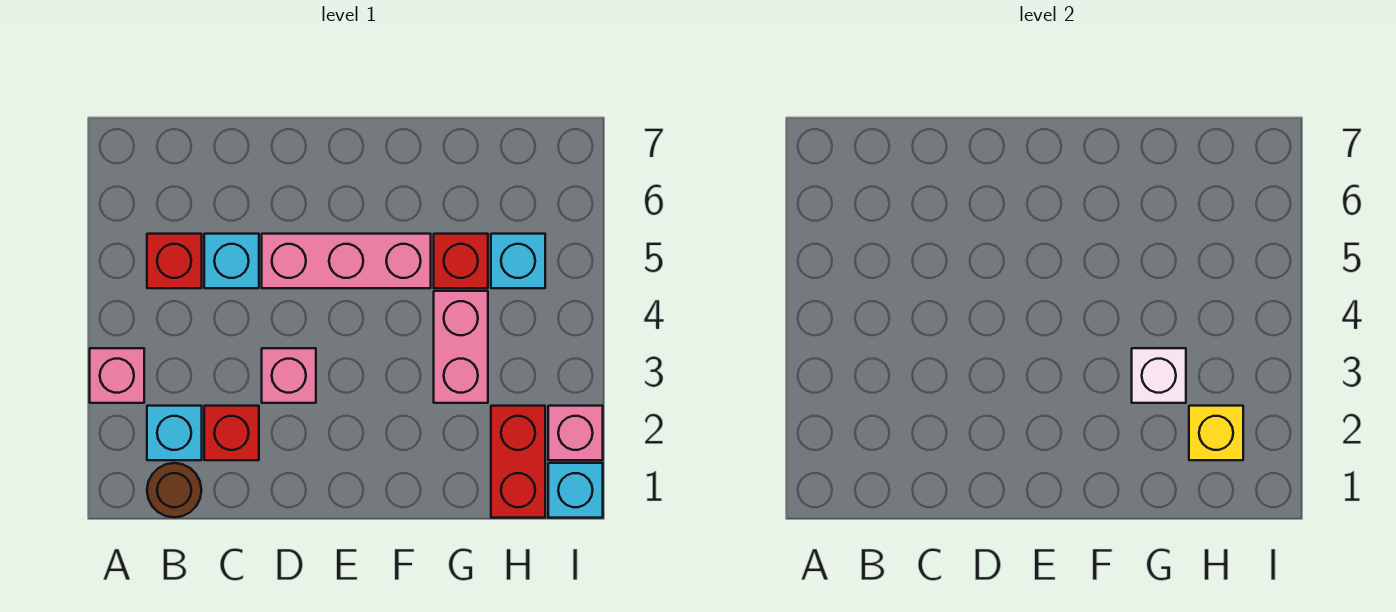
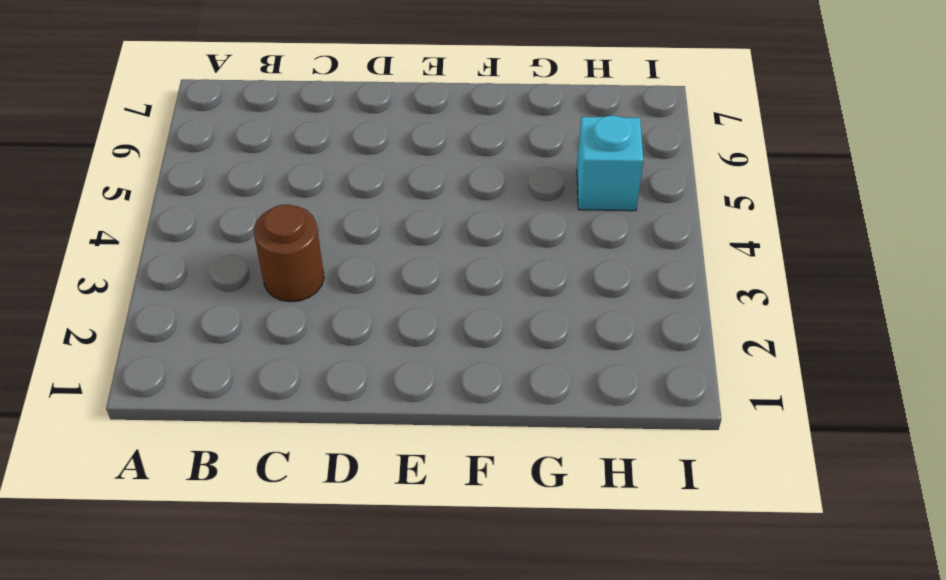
brown 1x1 round brick [254,205,324,302] -> brown 1x1 round brick moved to [147,463,201,518]
none -> pink 1x1 brick [90,348,144,403]
none -> cyan 1x1 brick [147,406,202,460]
none -> red 1x1 brick [147,234,202,288]

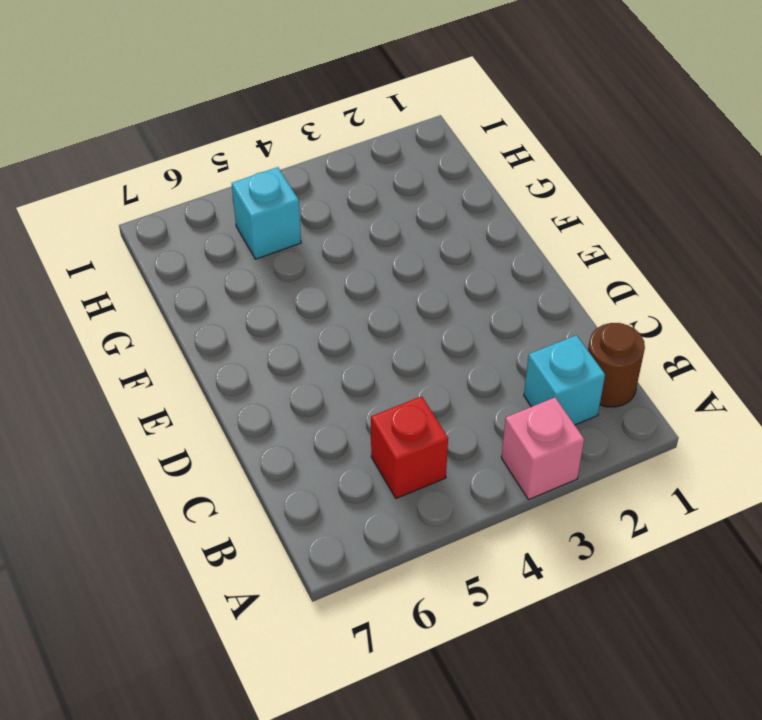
none -> red 1x1 brick [204,406,259,460]
none -> cyan 1x1 brick [204,234,259,288]
none -> pink 1x1 brick [262,348,316,403]

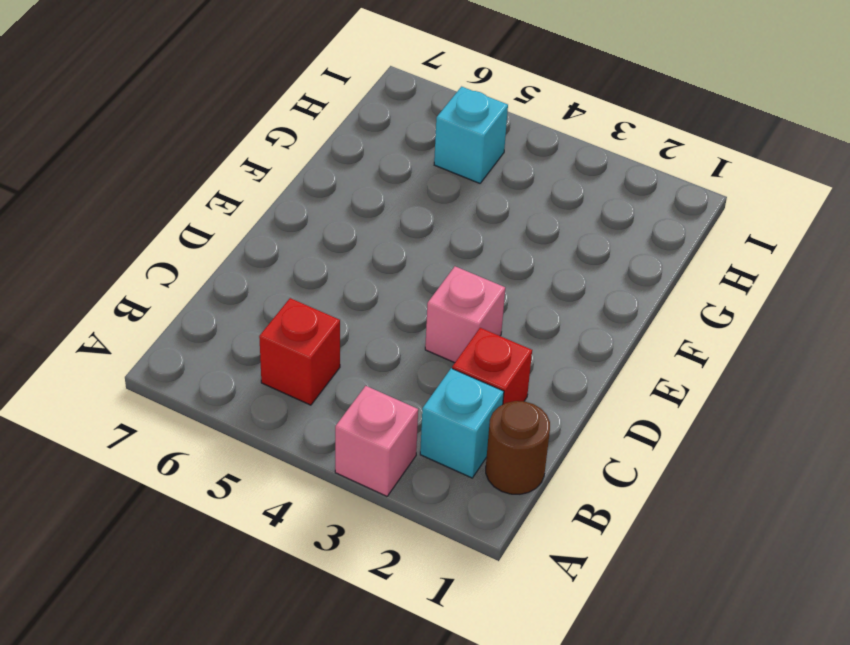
none -> cyan 1x1 brick [204,234,259,288]
none -> pink 1x3 brick [262,234,431,288]
none -> pink 1x2 brick [434,291,488,403]

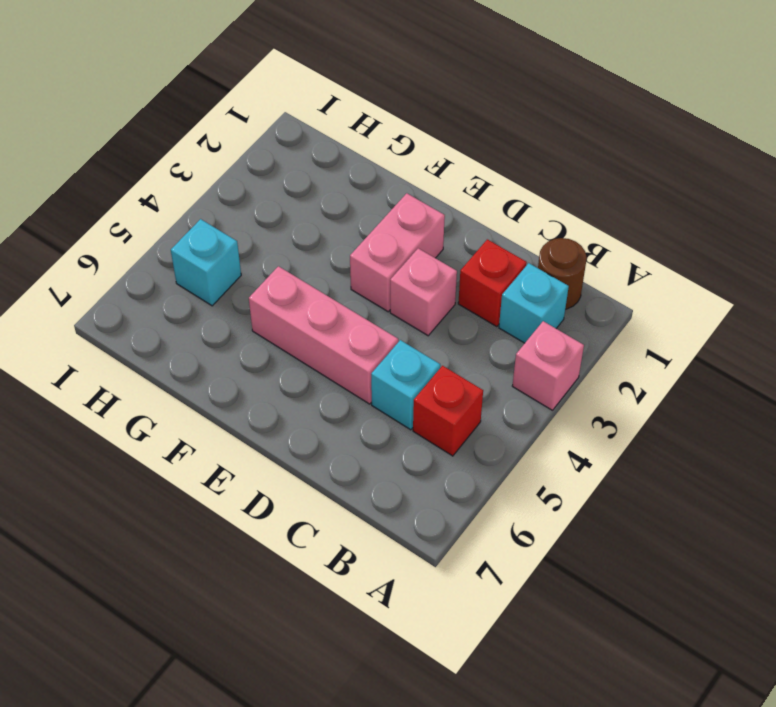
pink 1x2 brick [350,193,445,312] -> pink 1x2 brick moved to [434,291,488,403]
none -> red 1x1 brick [434,234,488,288]
none -> red 1x2 brick [491,406,545,518]
none -> cyan 1x1 brick [548,463,603,518]

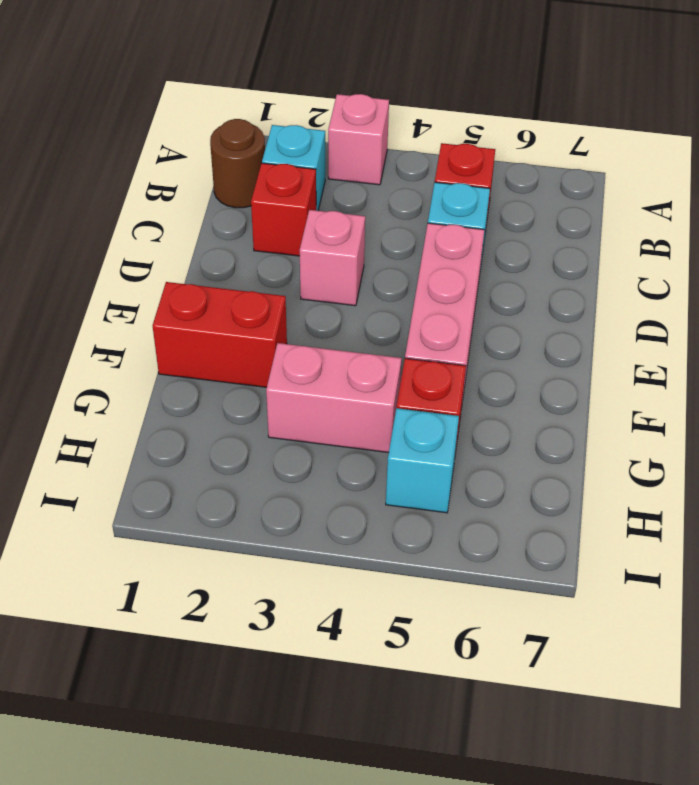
red 1x2 brick [153,282,287,387] -> red 1x2 brick moved to [491,406,545,518]
none -> cyan 1x1 brick [548,463,603,518]
none -> pink 1x1 brick [548,406,603,460]
none -> white 1x1 brick [1132,348,1186,403]

